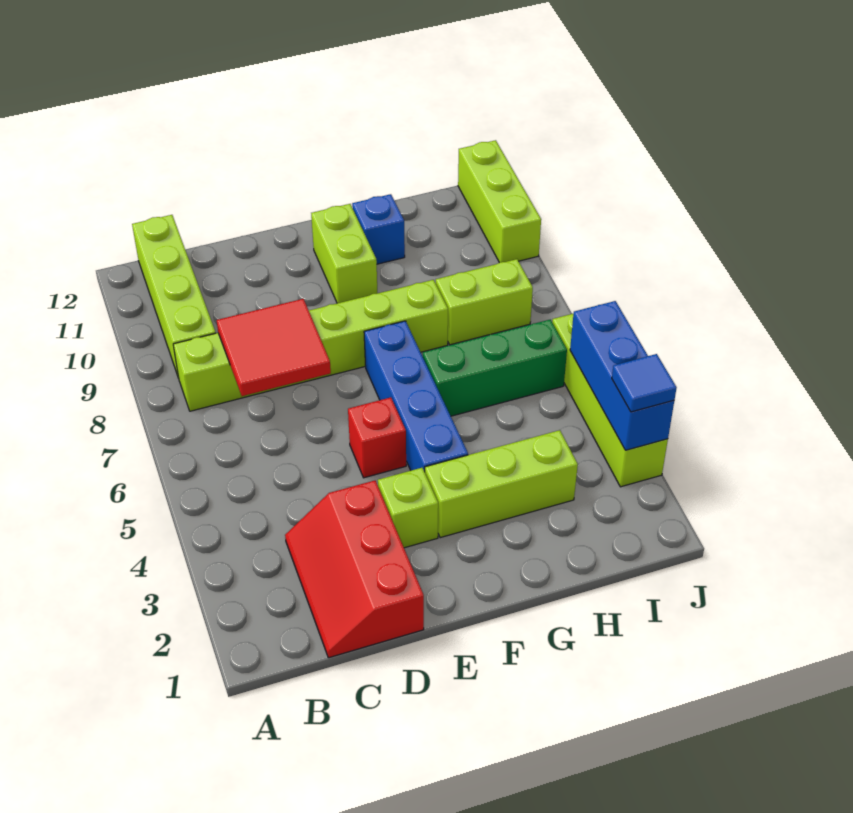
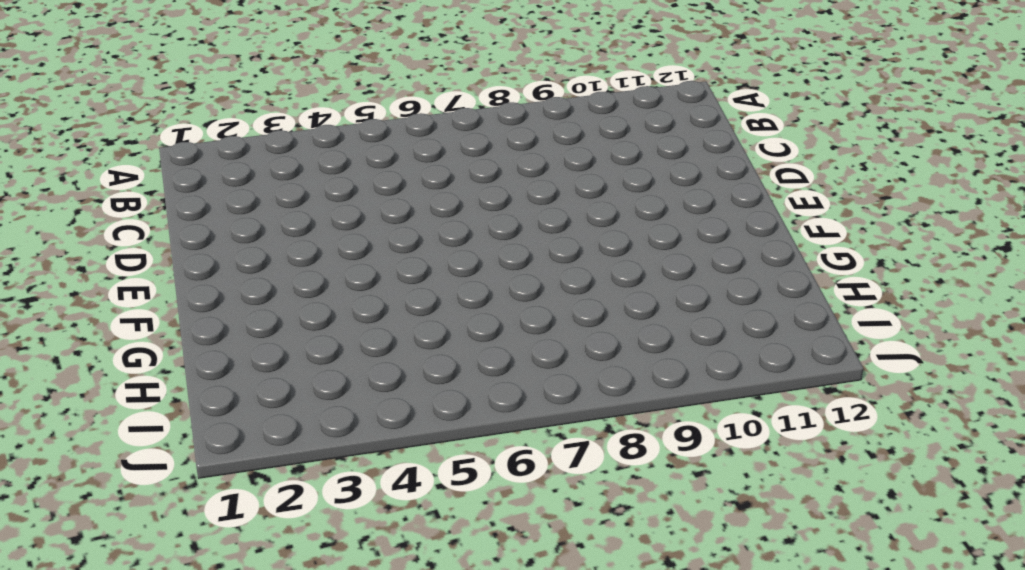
none -> lime 1x6 brick [173,280,448,411]
none -> lime 1x4 brick [132,215,216,378]
none -> red 2x3 slope [285,481,424,658]

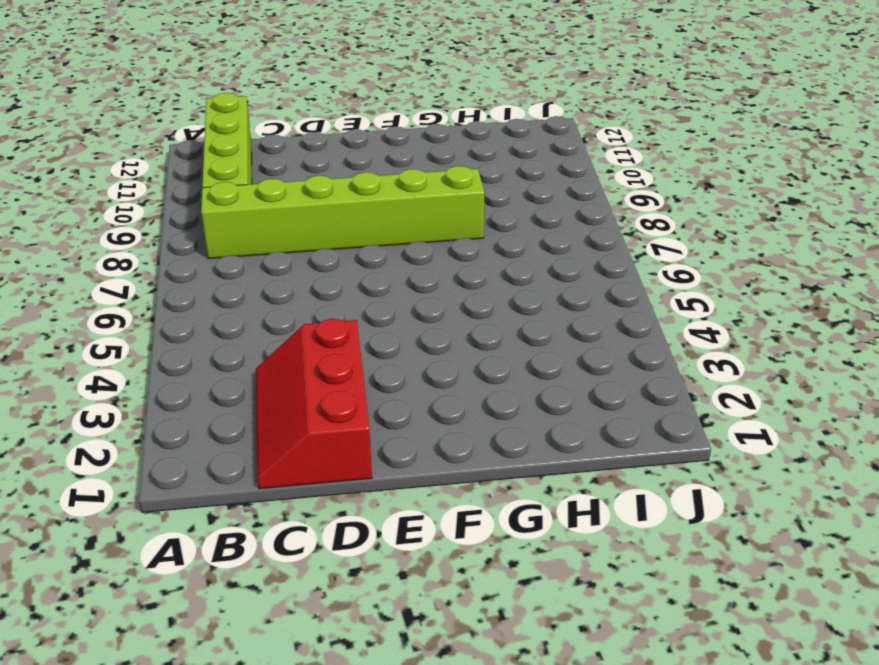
none -> lime 1x1 brick [378,468,438,548]
none -> red 1x1 brick [348,397,406,478]
none -> lime 1x3 brick [425,430,578,538]

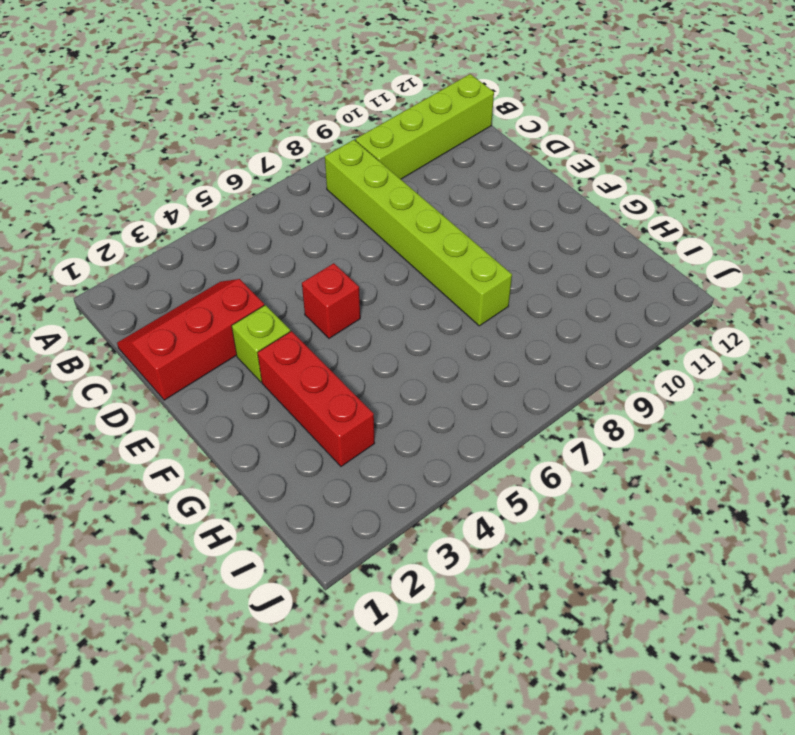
red 1x3 brick [258,331,375,467] -> lime 1x3 brick [425,430,578,538]
none -> blue 1x4 brick [364,321,468,472]
none -> lime 1x2 brick [311,204,377,303]
none -> green 1x3 brick [423,320,567,416]

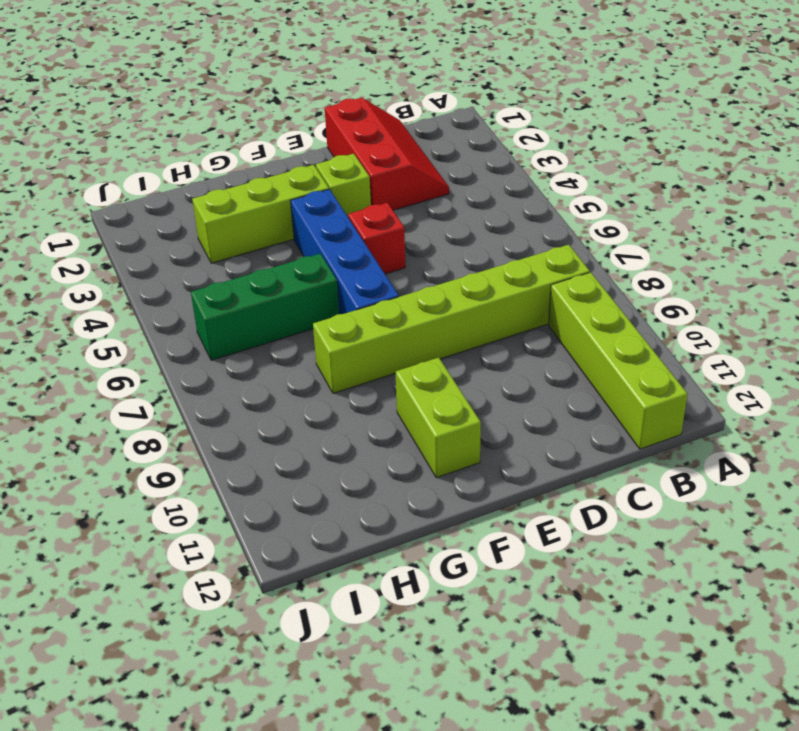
none -> blue 1x1 brick [352,194,405,264]
none -> lime 1x2 brick [436,259,533,345]
none -> lime 1x4 brick [552,313,668,487]

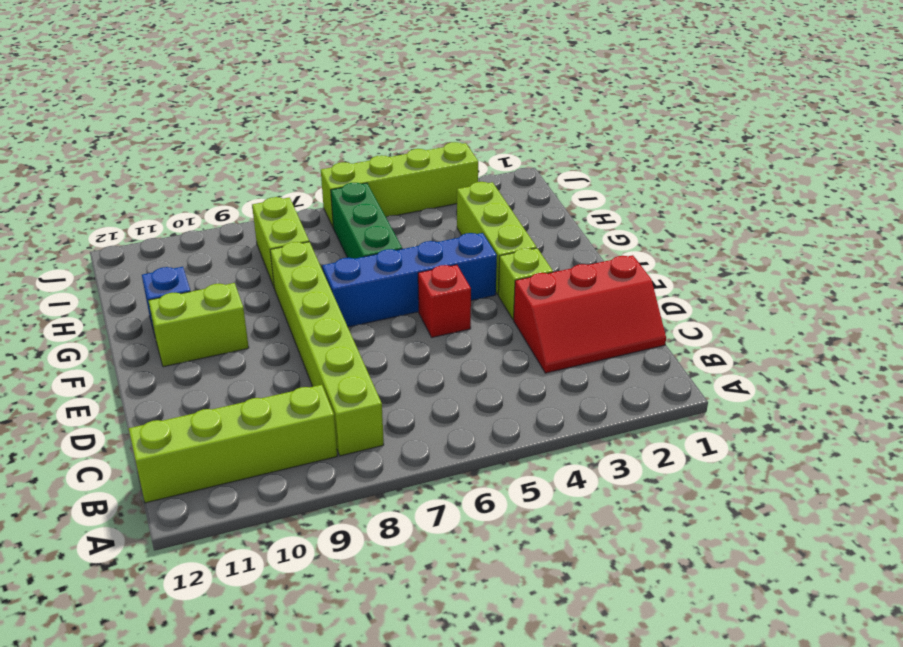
none -> lime 1x3 brick [458,140,541,263]
none -> red 2x2 tile [217,299,331,396]
none -> blue 1x3 brick [570,301,674,450]

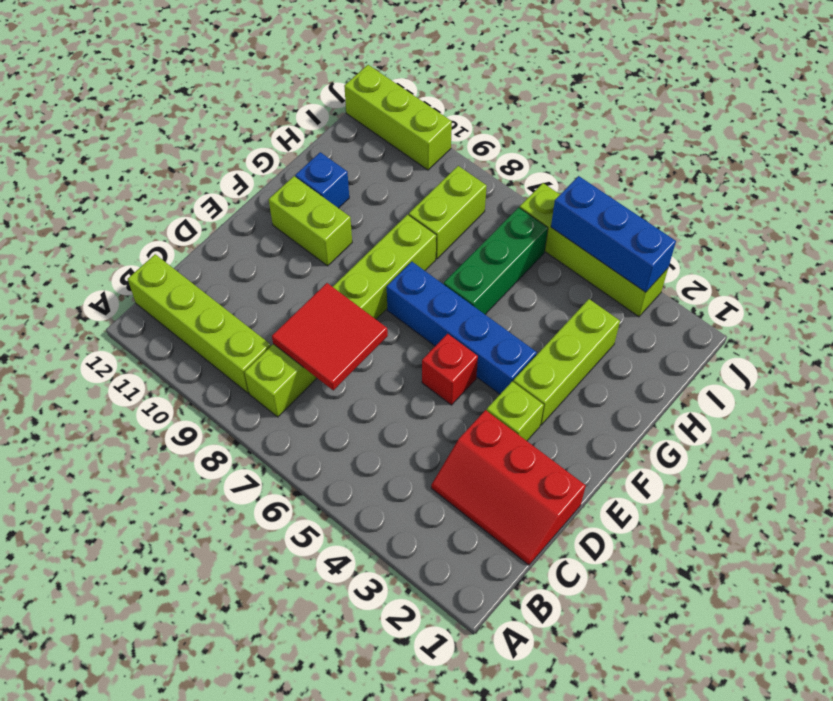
none -> blue 1x1 tile [612,354,677,412]

